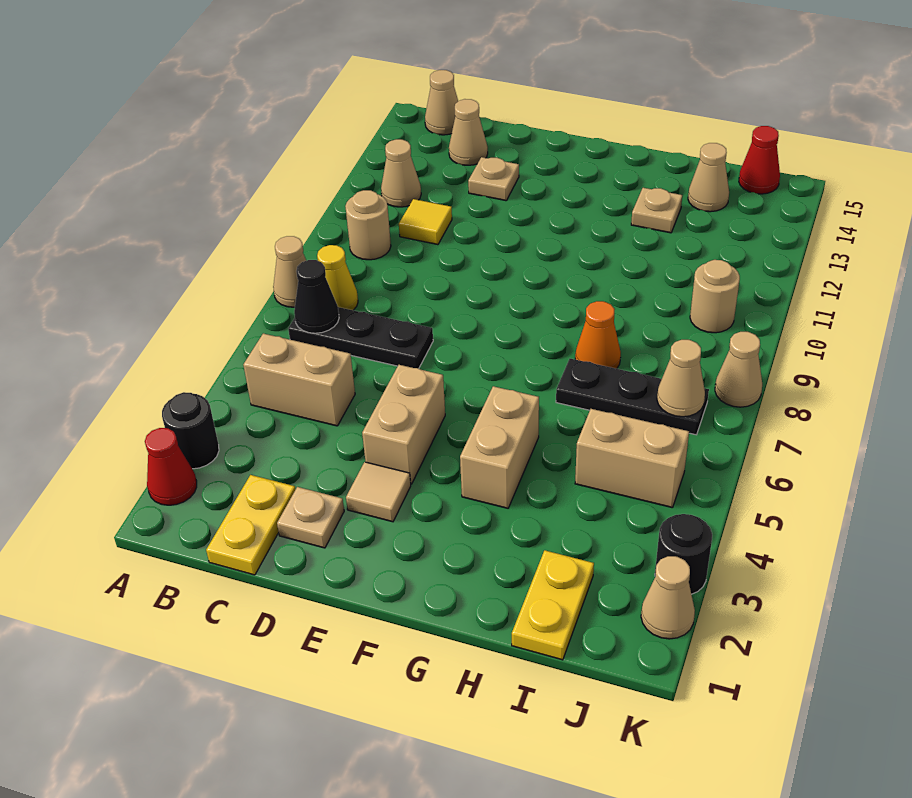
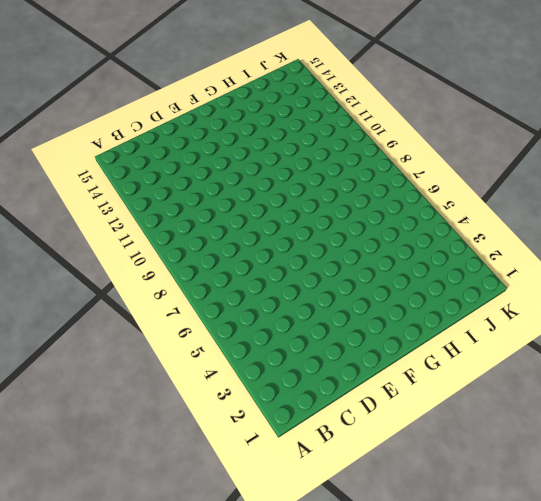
none -> red 1x1 cone [145,428,197,505]
none -> black 1x1 round brick [162,392,219,469]
none -> tan 1x1 cone [273,236,306,307]
none -> tan 1x2 brick [243,334,355,426]

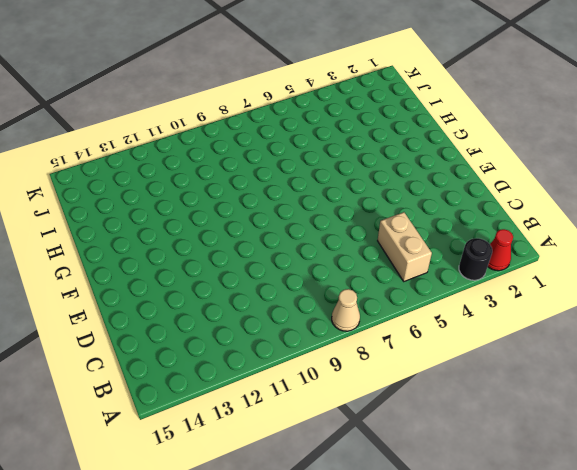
none -> black 1x3 plate [288,307,433,369]
none -> yellow 1x1 cone [317,245,358,310]
none -> tan 1x1 round brick [345,190,391,260]
none -> tan 1x1 cone [381,139,421,207]

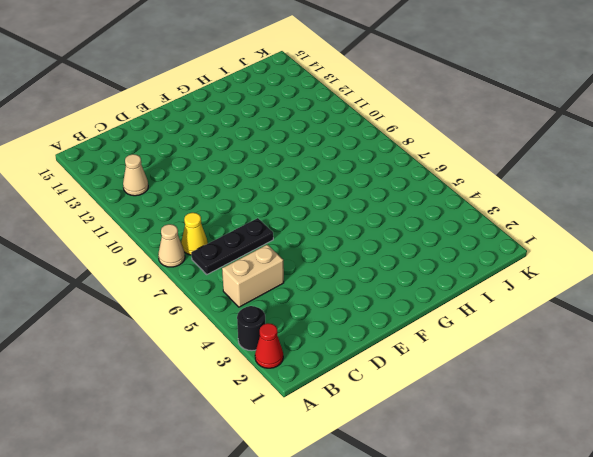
none -> tan 1x1 round brick [345,190,391,260]
none -> tan 1x1 cone [425,70,458,135]
none -> yellow 1x2 plate [206,475,296,575]
none -> yellow 1x1 tile [399,199,452,245]

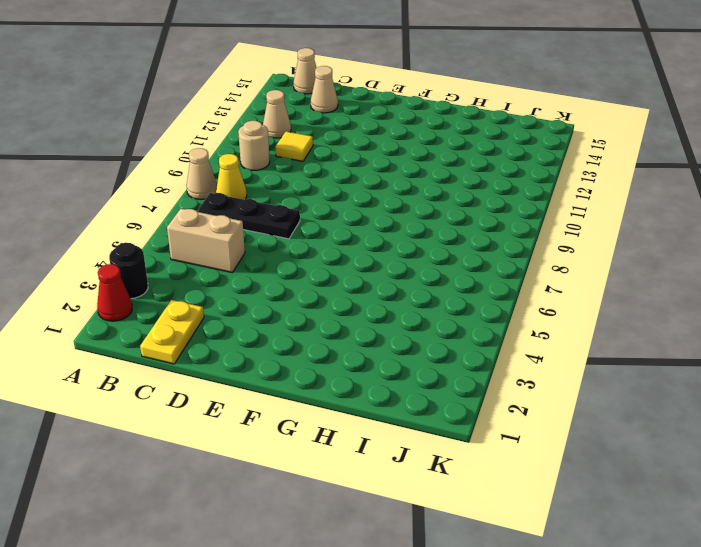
none -> tan 1x1 plate [277,487,344,548]
none -> tan 1x1 plate [468,157,519,201]
none -> tan 1x1 tile [346,462,411,522]
none -> tan 1x2 brick [362,365,445,484]

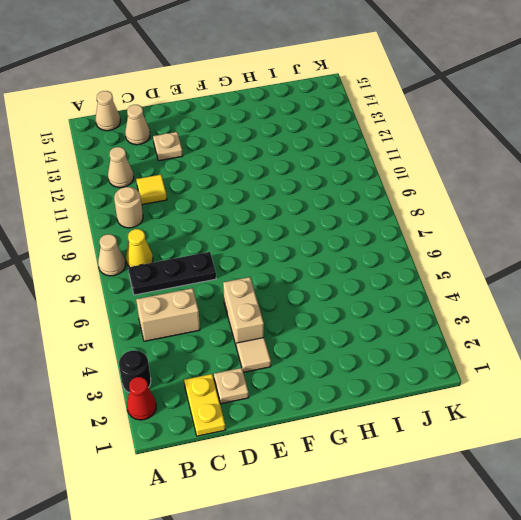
none -> tan 1x2 brick [460,386,539,508]
none -> black 1x3 plate [556,359,709,435]
none -> orange 1x1 cone [575,301,621,369]
none -> tan 1x1 plate [631,188,682,233]

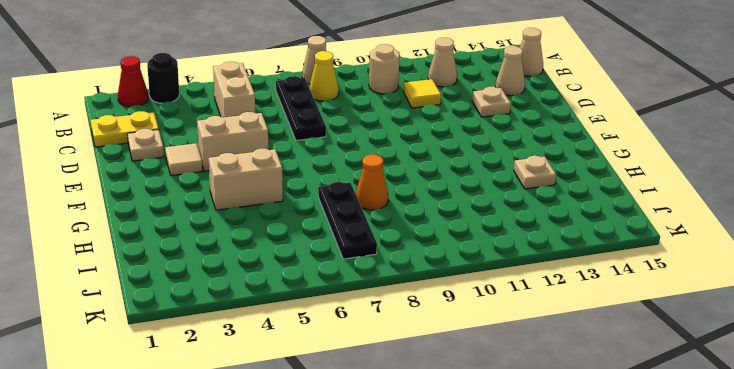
none -> yellow 1x2 plate [512,550,594,660]
none -> tan 1x2 brick [575,409,689,508]
none -> tan 1x1 cone [688,143,729,212]
none -> tan 1x1 round brick [690,260,740,333]

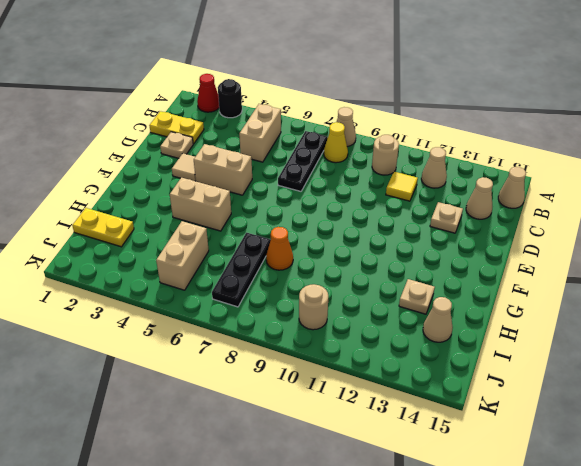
none -> red 1x1 cone [739,126,780,194]
none -> tan 1x1 cone [641,556,695,639]
none -> black 1x1 round brick [655,514,712,594]
none -> tan 1x1 cone [715,332,762,407]

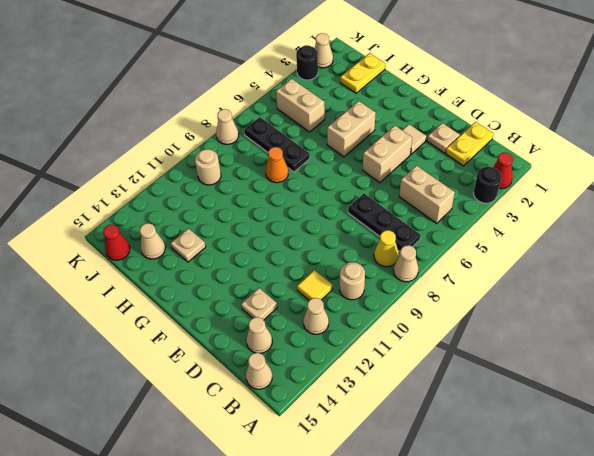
none -> black 1x1 cone [294,260,339,333]
none -> tan 1x1 cone [657,340,705,417]

